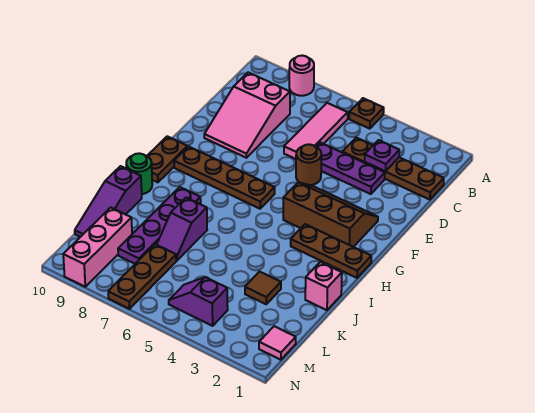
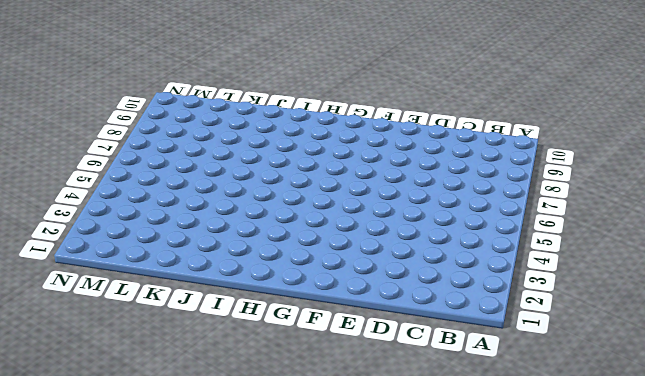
none -> brown 1x1 plate [349,98,384,129]
none -> pink 1x1 round brick [289,56,314,96]
none -> pink 1x3 tile [284,103,348,159]

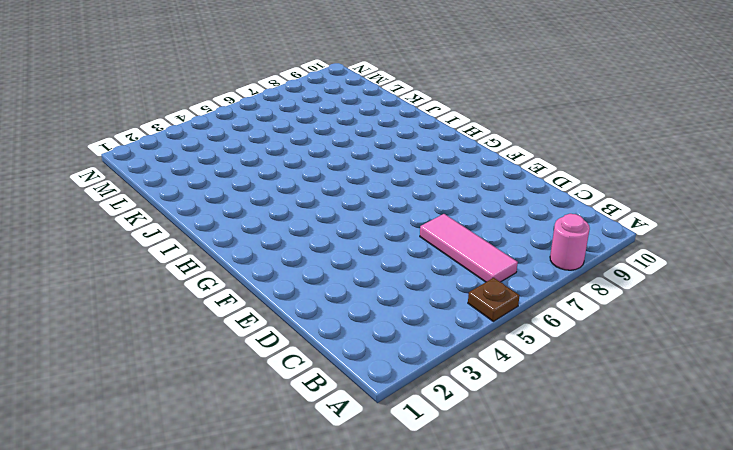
none -> brown 1x4 plate [342,138,444,200]
none -> pink 2x3 slope [204,72,290,158]
none -> purple 1x3 plate [316,143,385,194]

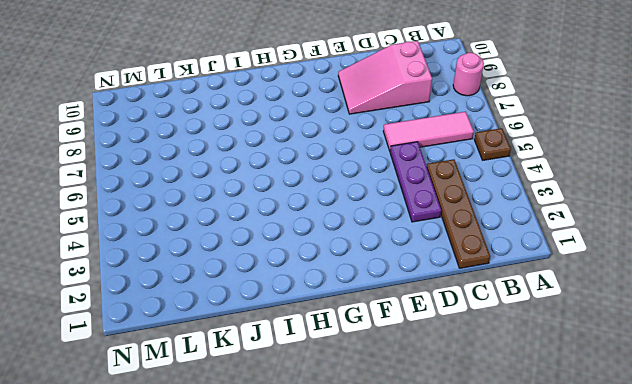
none -> brown 1x1 round brick [296,144,321,185]
none -> brown 2x3 slope [283,182,378,247]
none -> brown 1x4 plate [174,146,275,209]

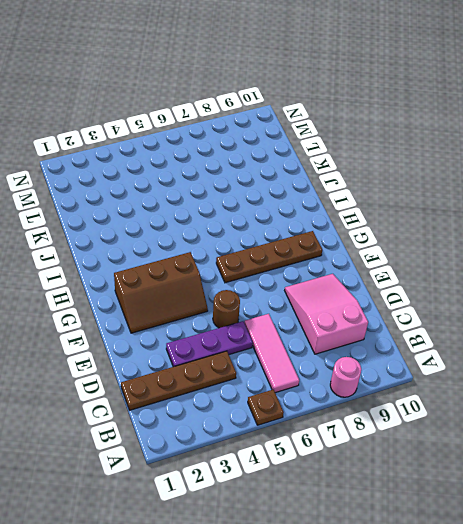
none -> brown 1x2 plate [147,136,188,182]
none -> brown 1x3 plate [291,224,371,278]
none -> purple 1x4 plate [118,187,201,264]

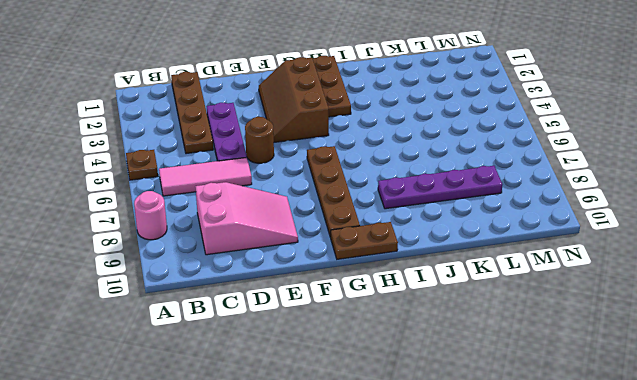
none -> green 1x1 round brick [126,153,152,194]
none -> pink 1x1 brick [305,262,342,310]
none -> purple 1x2 slope [157,198,207,261]

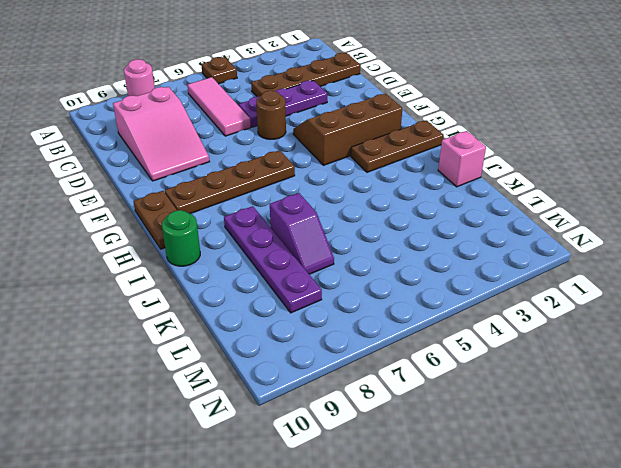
none -> purple 1x3 slope [75,166,142,237]
none -> brown 1x1 tile [245,272,281,304]
none -> brown 1x3 plate [108,244,176,309]

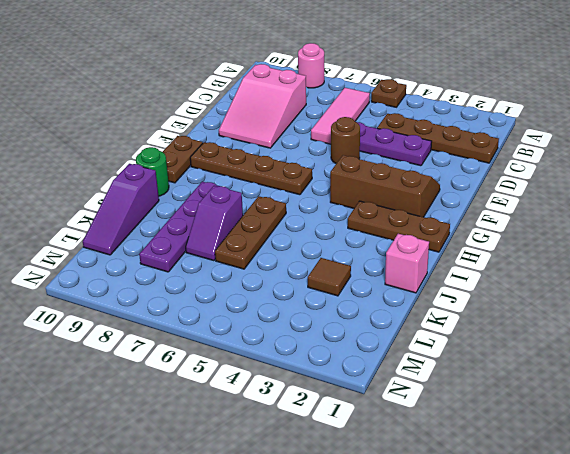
brown 1x3 plate [215,196,286,269] -> brown 1x3 plate moved to [108,244,176,309]
none -> pink 1x3 brick [63,207,132,287]
none -> pink 1x1 tile [259,326,296,360]
none -> purple 1x2 slope [169,277,228,326]

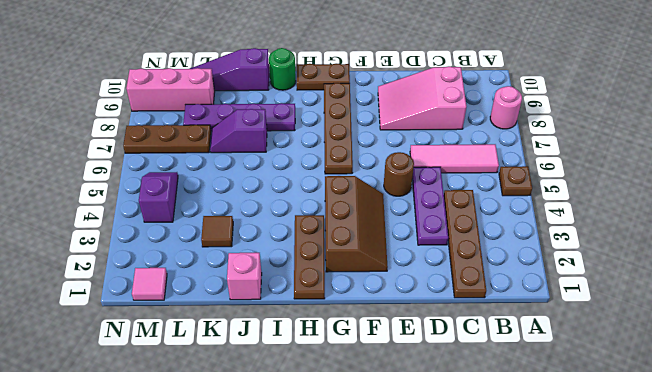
none -> purple 1x1 plate [364,140,399,171]

